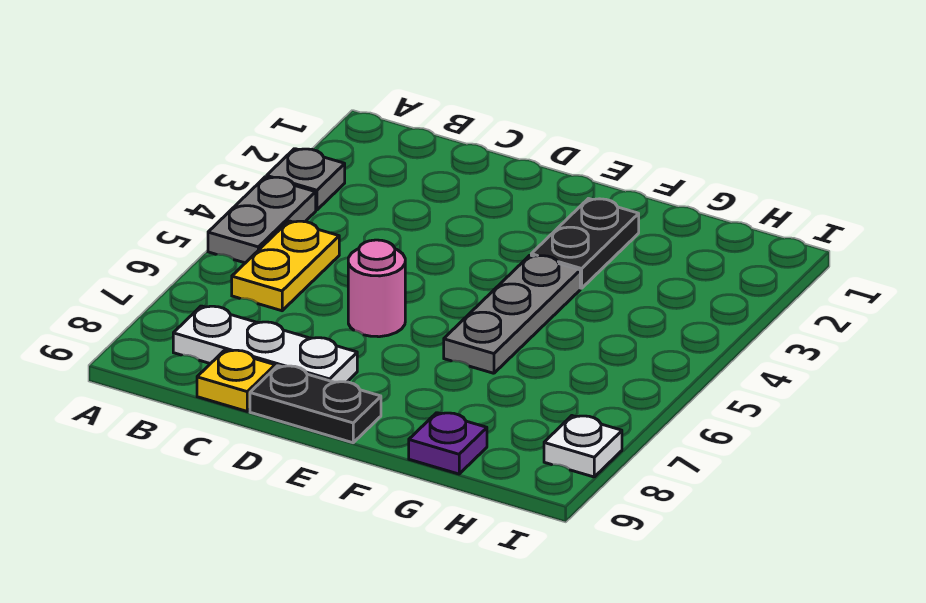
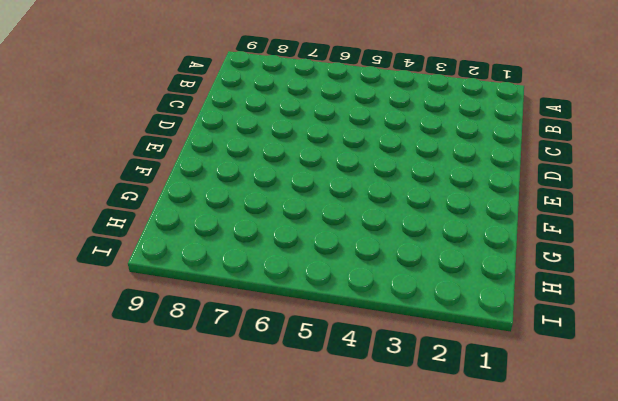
none -> grey 1x1 plate [267,149,345,210]
none -> grey 1x2 plate [208,177,316,263]

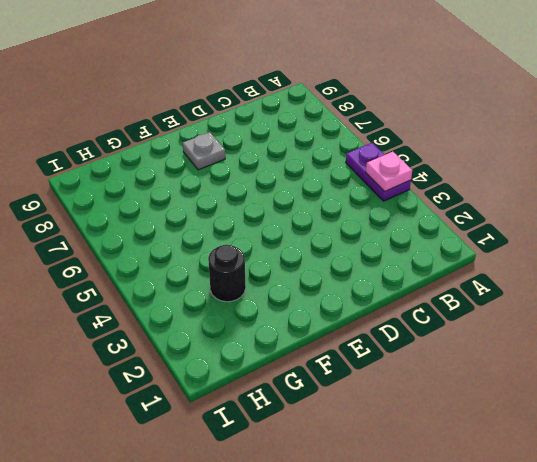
purple 1x2 plate [346,143,411,201] -> grey 1x2 plate [208,177,316,263]
pink 1x1 plate [366,152,412,191] -> none
grey 1x1 plate [183,132,225,170] -> grey 1x1 plate moved to [267,149,345,210]
black 1x1 round brick [208,245,246,302] -> none
none -> yellow 1x2 plate [232,221,339,311]
none -> white 1x3 plate [173,306,357,382]

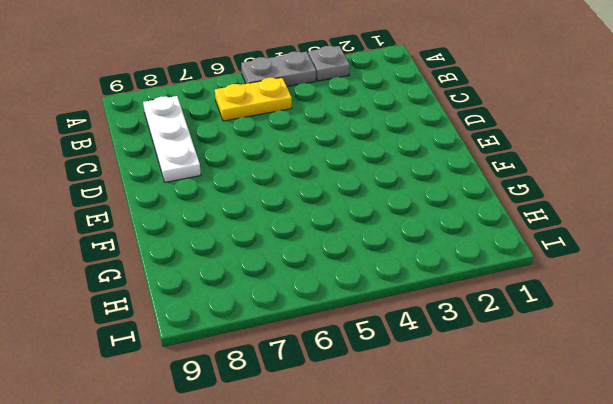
none -> yellow 1x1 plate [197,350,275,411]
none -> pink 1x1 round brick [348,240,405,337]

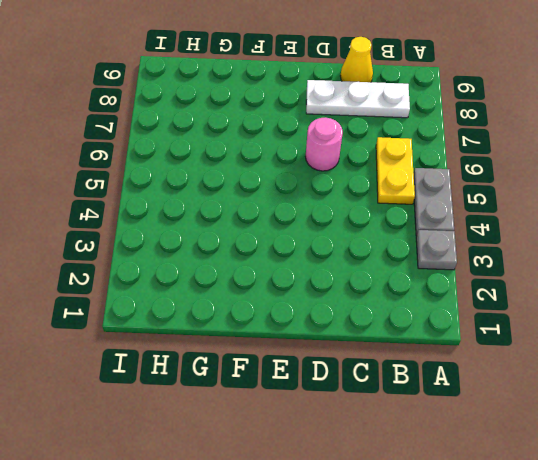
yellow 1x1 cone [341,37,373,82] -> yellow 1x1 plate [197,350,275,411]
none -> black 1x2 plate [250,366,381,443]
none -> black 1x2 plate [531,199,639,288]

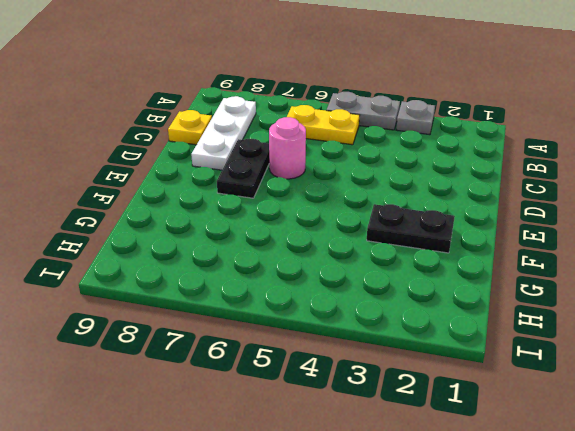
black 1x2 plate [217,139,269,198] -> black 1x2 plate moved to [250,366,381,443]
none -> grey 1x3 plate [444,255,580,373]
none -> purple 1x1 plate [409,413,487,474]

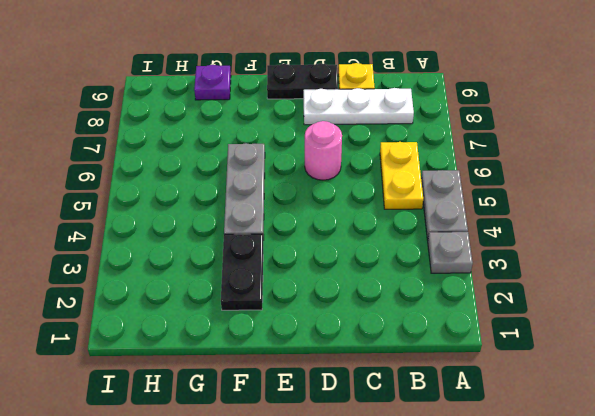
none -> white 1x1 plate [544,416,622,477]

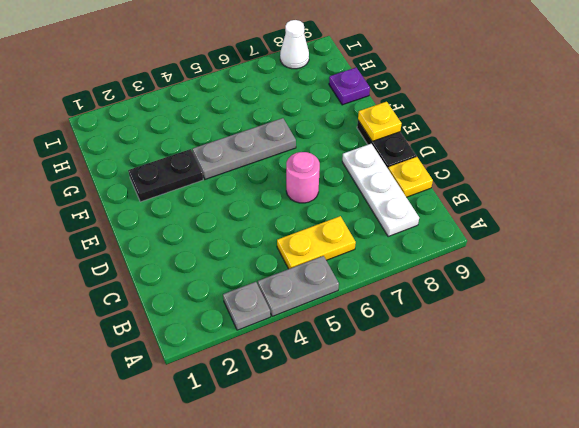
yellow 1x1 plate [358,102,402,141] -> none
white 1x1 cone [280,20,309,69] -> white 1x1 plate [544,416,622,477]

